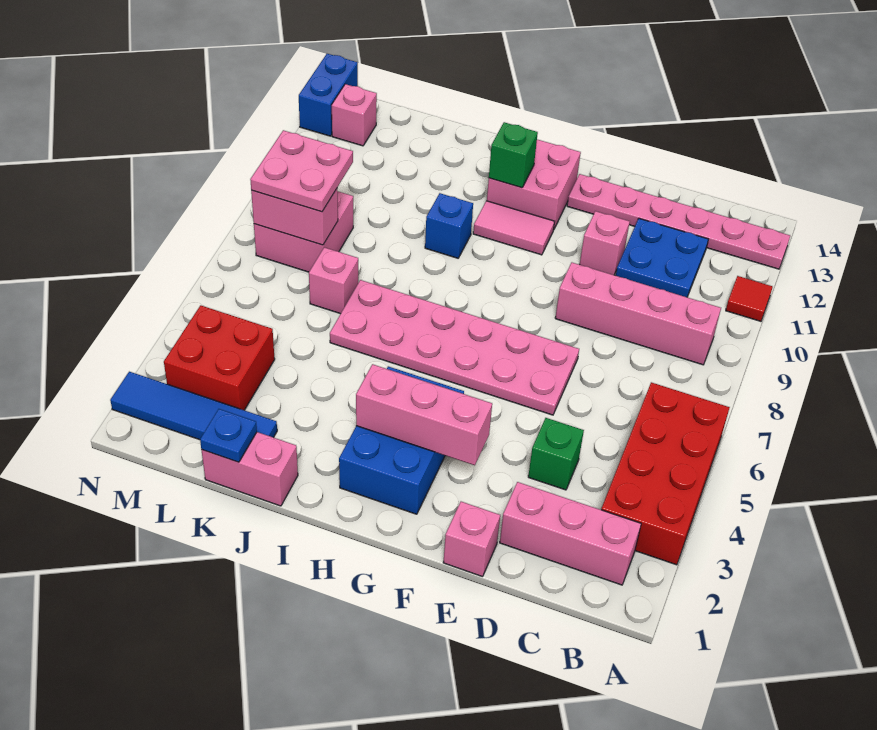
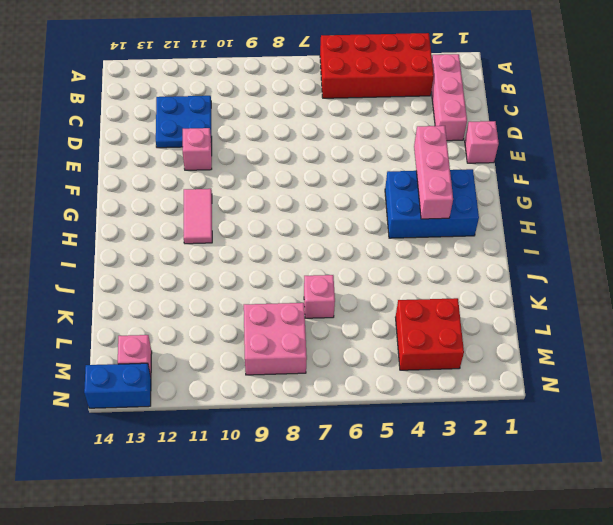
none -> red 1x1 tile [726,276,772,321]
none -> pink 1x6 plate [567,174,790,269]
none -> pink 1x4 brick [555,263,721,365]

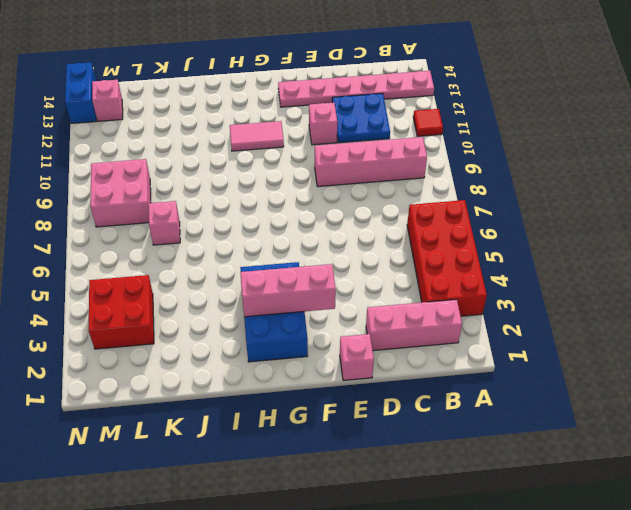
none -> green 1x1 brick [528,418,584,490]
none -> pink 2x6 plate [330,280,579,415]
none -> pink 2x2 brick [487,139,581,229]

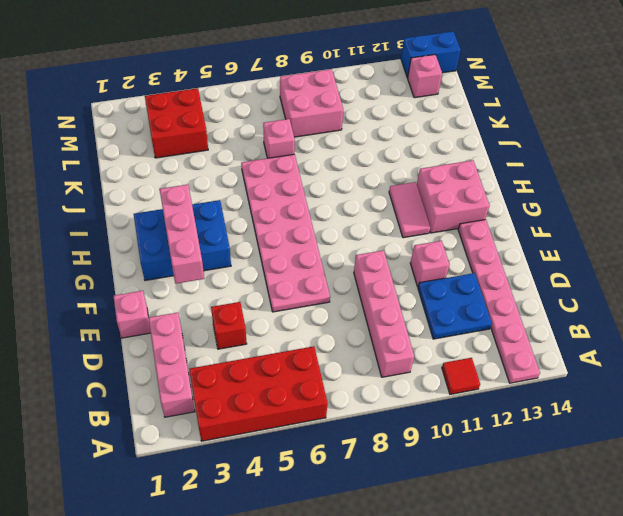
red 1x1 brick [211,302,247,349] -> green 1x1 brick [528,418,584,490]
none -> blue 1x1 brick [425,193,473,258]
none -> pink 1x2 brick [202,432,298,506]
none -> blue 1x4 tile [110,372,277,440]

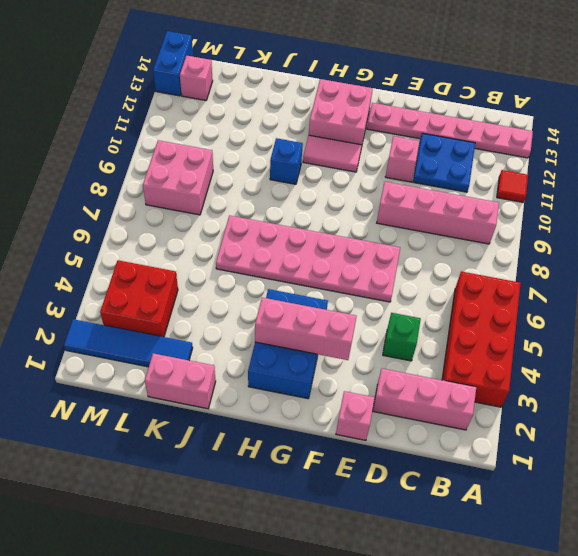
none -> pink 1x1 brick [309,247,358,314]
none -> green 1x1 brick [489,122,538,188]
none -> blue 1x1 plate [200,409,257,462]

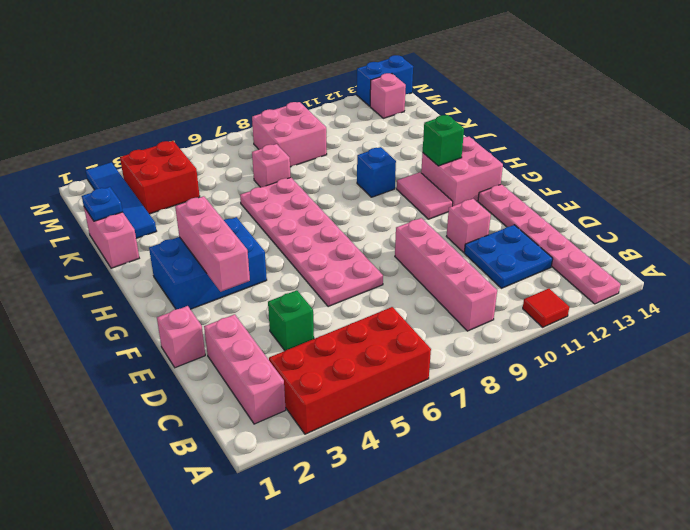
none -> pink 1x2 brick [251,189,338,245]
none -> pink 2x2 plate [250,130,353,212]

